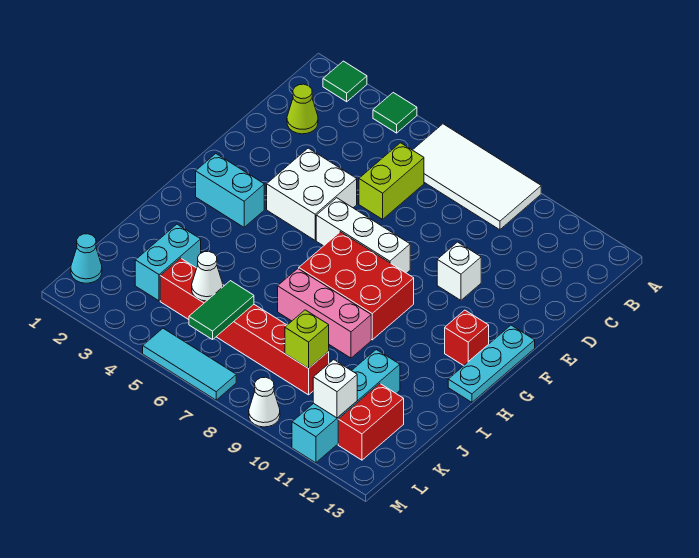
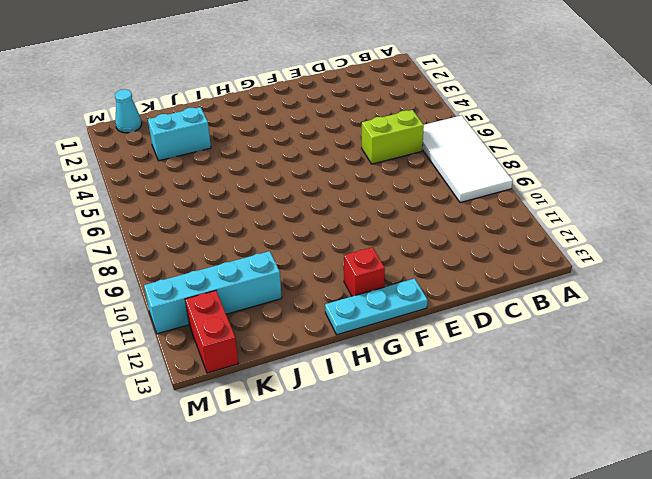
red 1x2 brick [185,291,239,373] -> red 1x2 brick turned to [338,384,404,460]
none -> green 1x1 tile [323,61,367,102]
none -> green 1x1 tile [373,93,417,133]
none -> lime 1x1 cone [287,84,318,134]

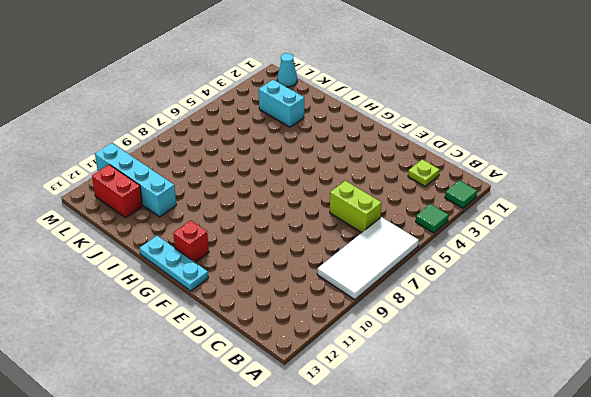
lime 1x1 plate [408,160,440,186] -> lime 1x1 cone [287,84,318,134]
none -> white 2x2 brick [267,148,357,240]
none -> white 1x1 brick [437,242,481,300]
none -> white 1x3 brick [316,198,410,273]

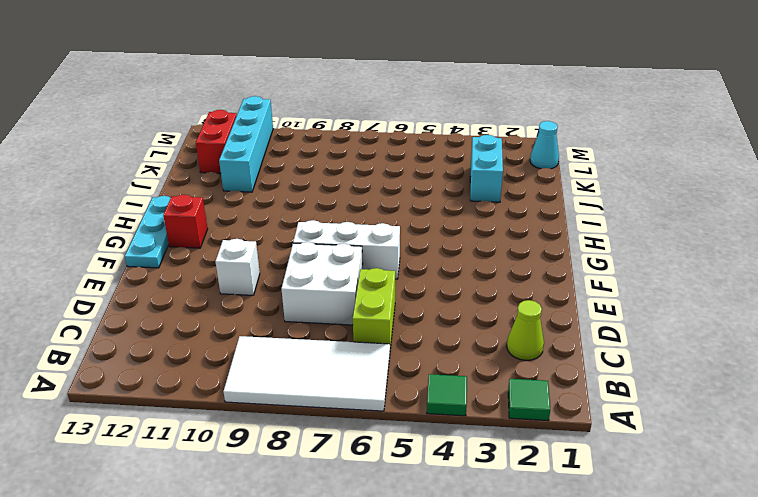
white 2x2 brick [282,242,363,325] -> white 2x2 brick moved to [267,148,357,240]
none -> cyan 1x2 brick [196,154,264,227]
none -> red 2x3 brick [299,232,414,340]
none -> pink 1x3 brick [278,269,371,358]

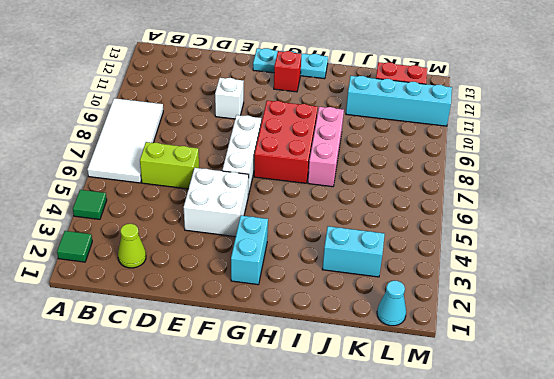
none -> red 1x6 brick [160,258,329,395]
none -> cyan 1x3 tile [143,328,236,400]
none -> white 1x1 cone [249,377,280,427]

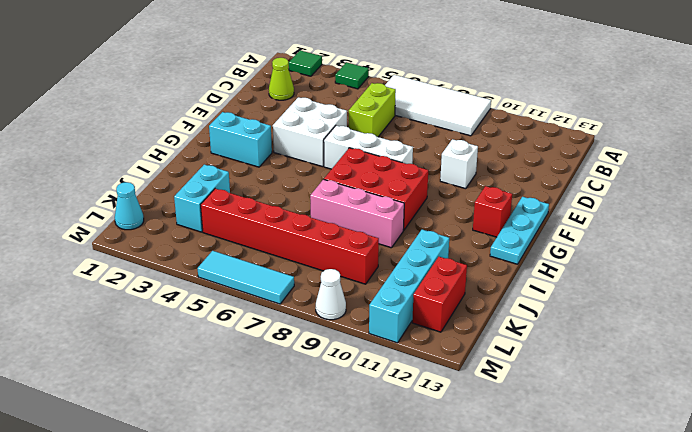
none -> white 1x1 cone [192,252,223,301]
none -> green 1x2 tile [189,281,254,340]
none -> lime 1x1 brick [285,310,329,368]

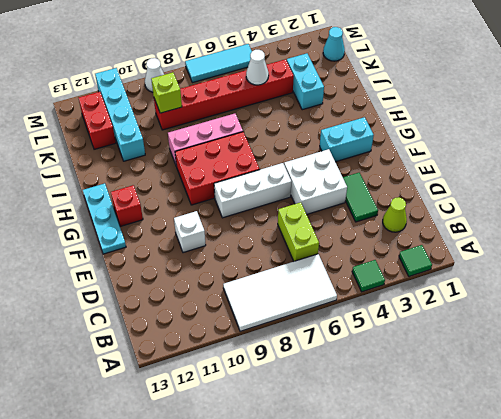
green 1x2 tile [343,173,378,222] -> green 1x2 tile moved to [189,281,254,340]
none -> white 1x1 brick [313,360,357,418]

